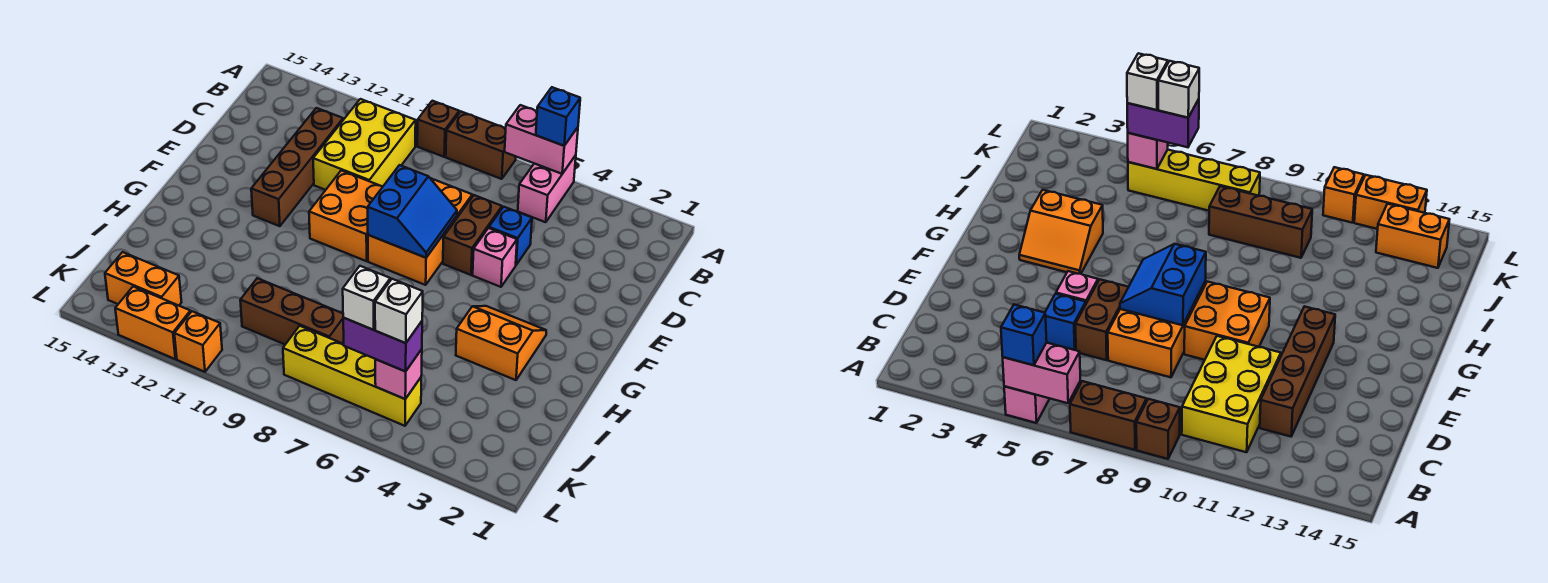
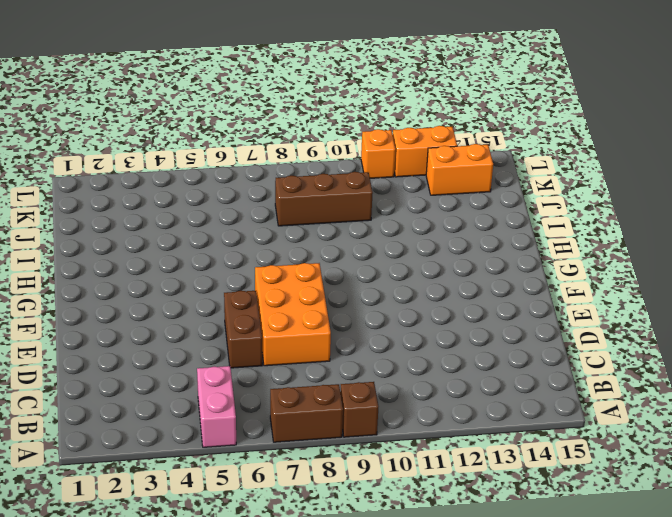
none -> yellow 2x3 brick [313,99,416,190]
none -> brown 1x4 brick [251,108,343,226]
none -> blue 1x1 brick [489,207,532,265]

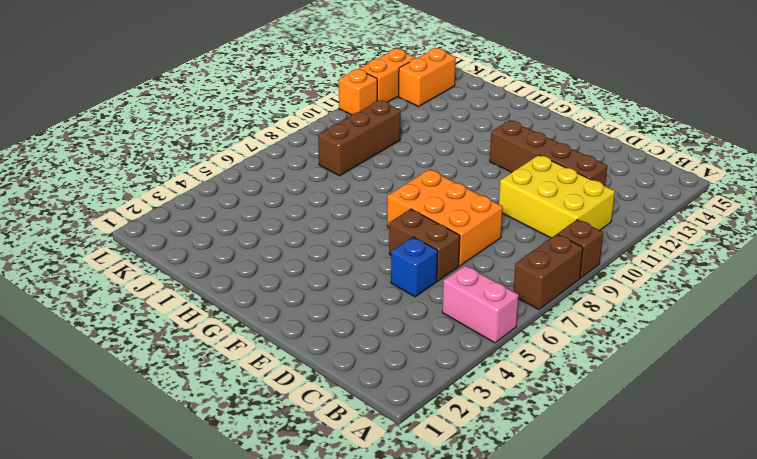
none -> pink 1x1 brick [473,228,517,287]
none -> orange 2x2 brick [309,171,382,261]
none -> orange 2x2 slope [456,306,546,380]

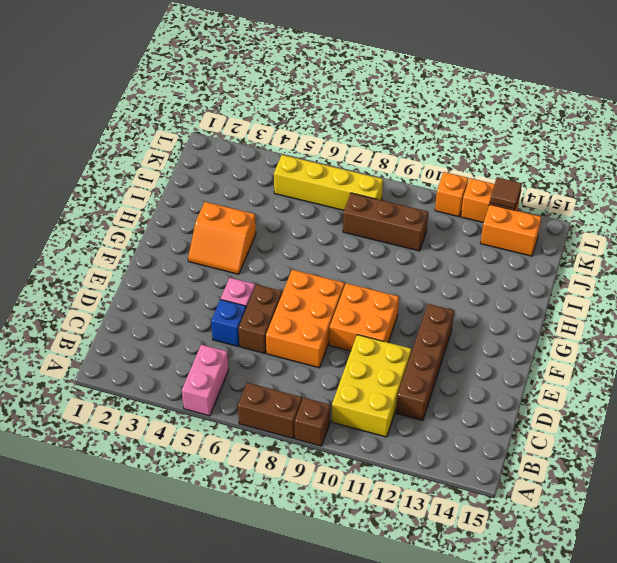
brown 1x1 tile [490,177,522,209] -> none
none -> pink 1x2 brick [505,105,578,174]
none -> blue 2x2 slope [368,165,457,258]
none -> pink 1x1 brick [375,349,422,399]

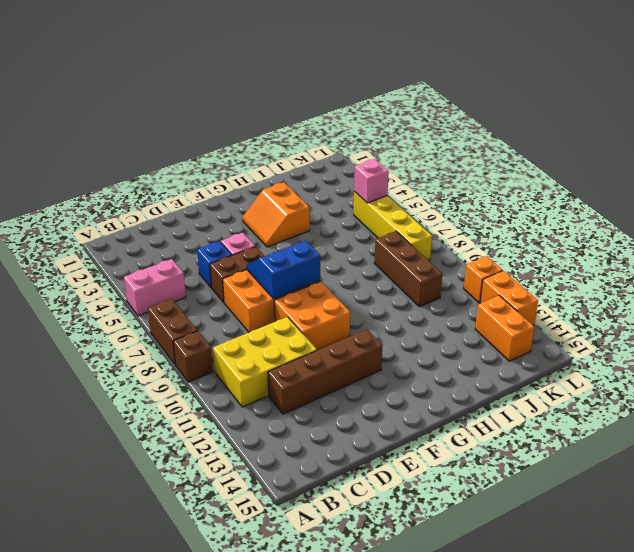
none -> pink 1x2 brick [505,105,578,174]
none -> blue 1x1 brick [536,87,580,146]
none -> purple 1x2 brick [343,318,422,372]

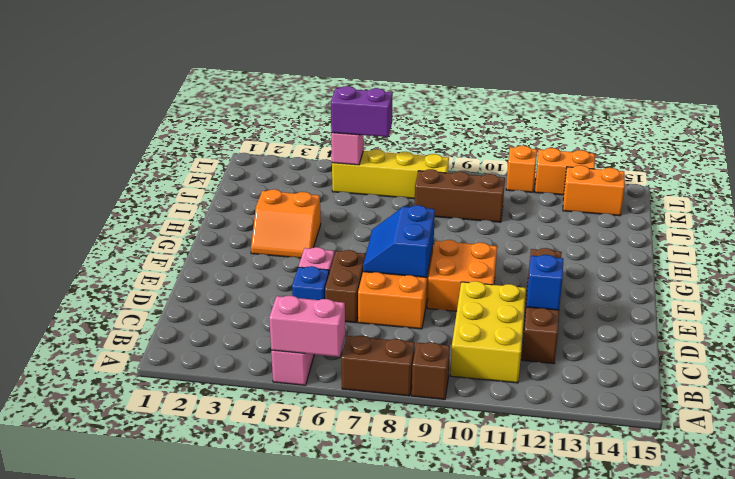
blue 1x1 brick [526,255,563,310] -> blue 1x1 brick moved to [536,87,580,146]
none -> white 1x1 brick [375,279,423,343]
none -> white 1x1 brick [343,266,390,330]

